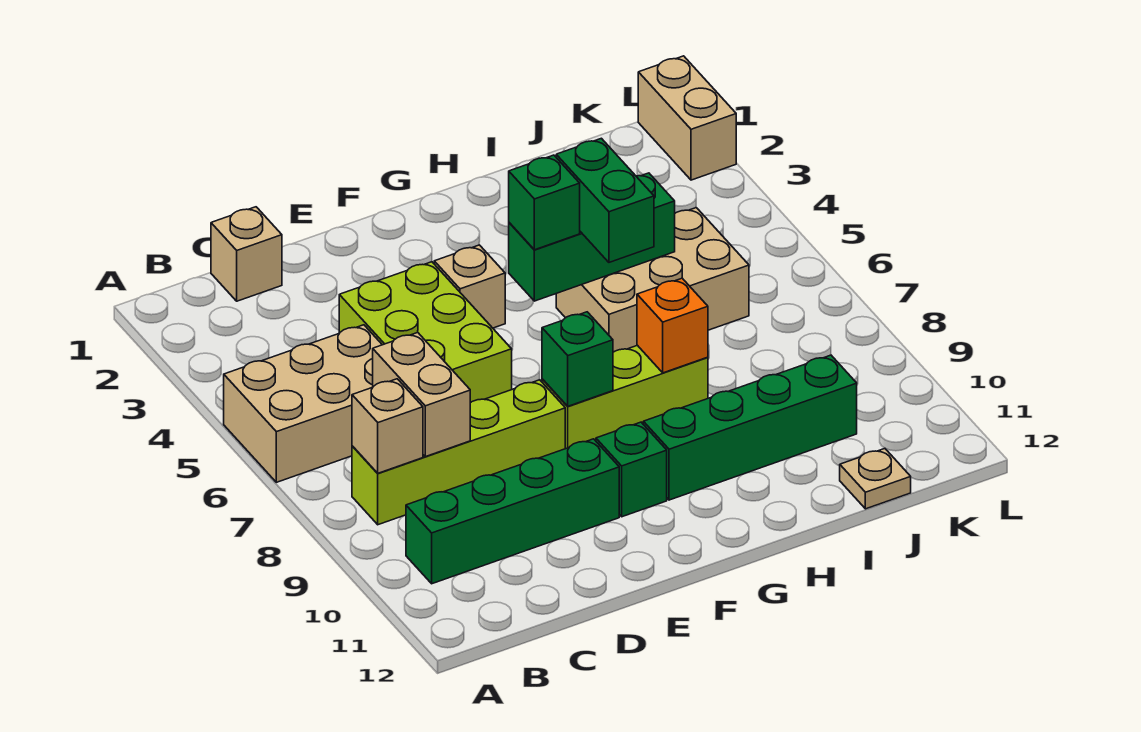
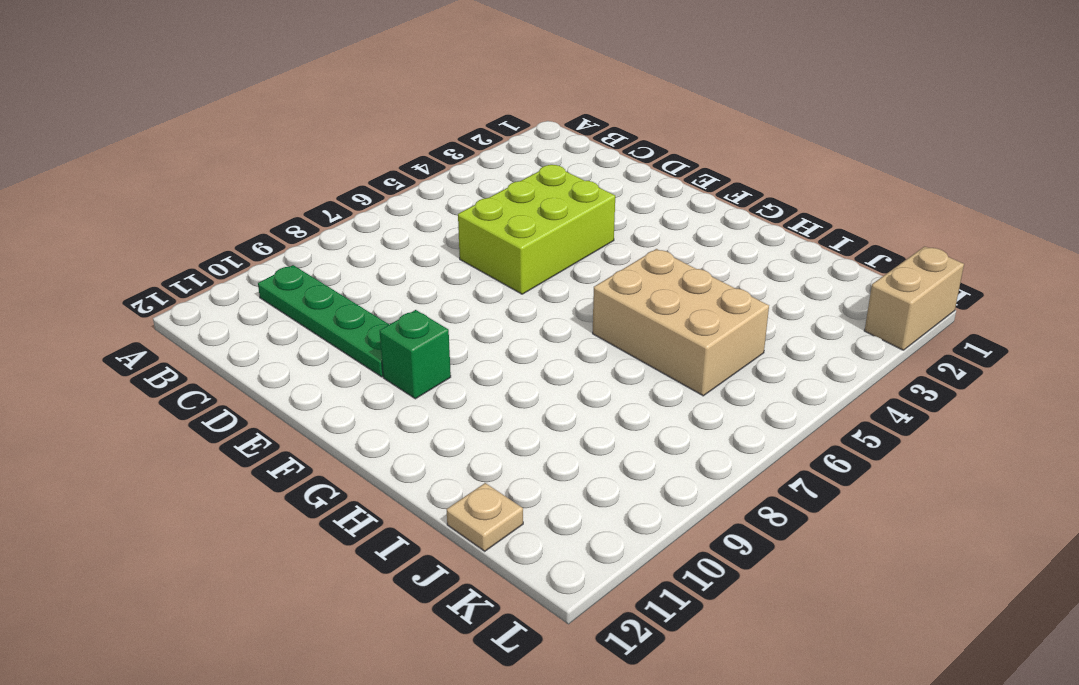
green 1x4 plate [258,265,389,377] -> green 1x4 brick [406,439,619,584]
none -> tan 2x3 brick [224,325,382,482]
none -> lime 1x4 brick [352,380,565,525]
none -> tan 1x1 brick [211,207,282,301]

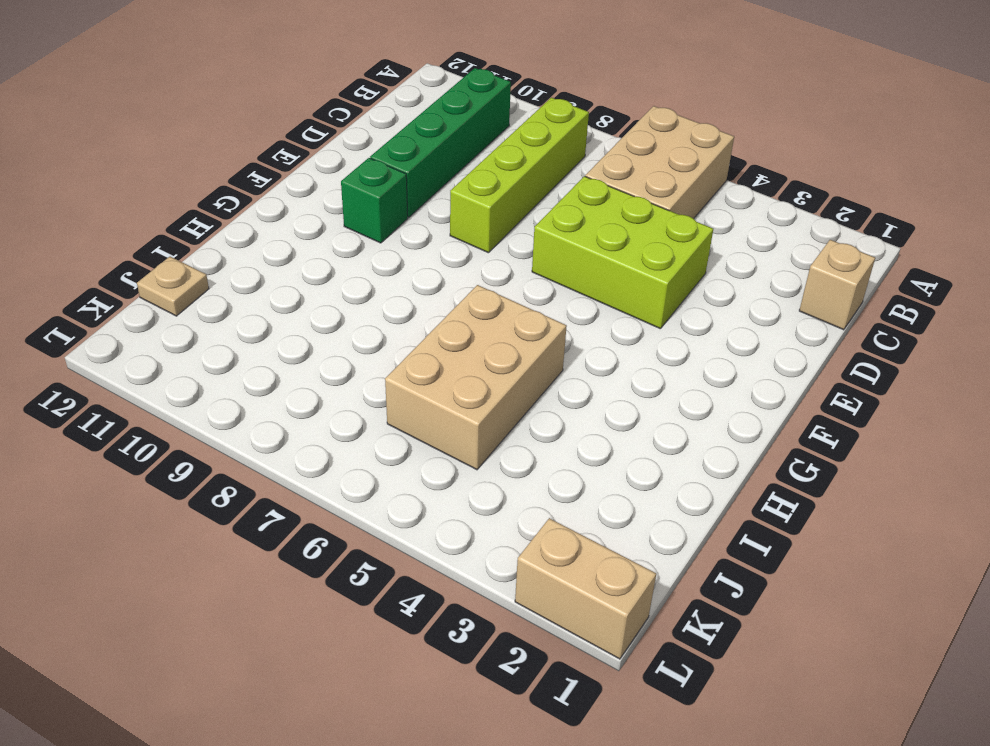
none -> tan 1x1 brick [434,245,505,328]
none -> lime 1x3 brick [542,345,708,449]
none -> green 1x4 brick [643,355,857,500]

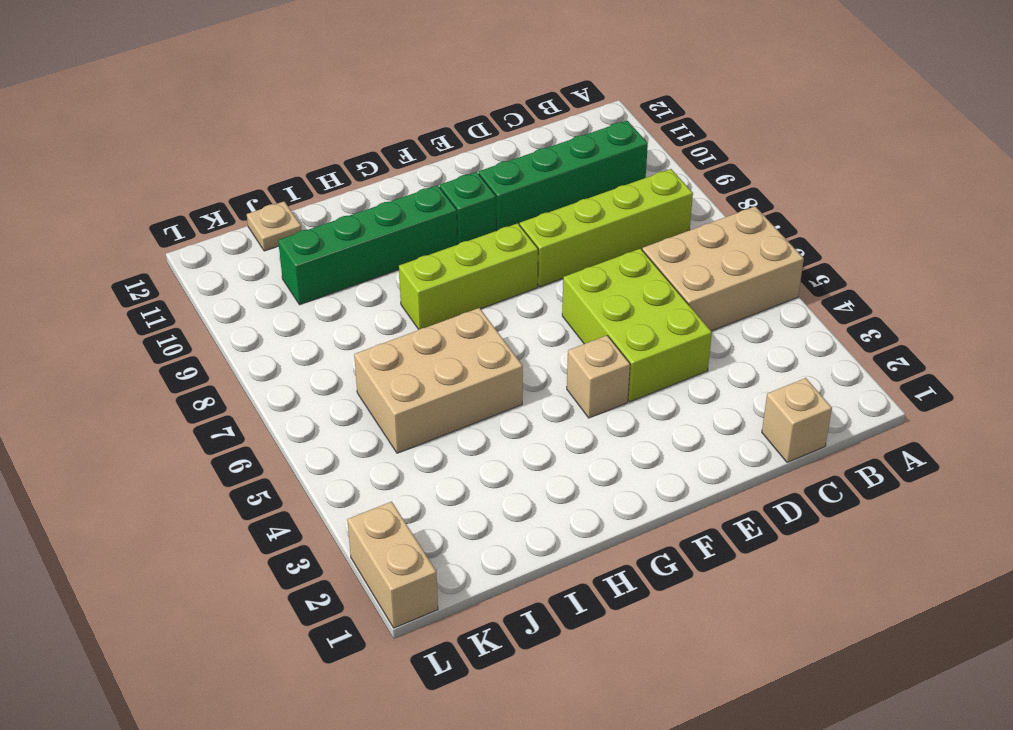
none -> tan 1x1 brick [352,379,423,473]
none -> tan 1x2 brick [373,332,470,457]
none -> green 1x1 brick [542,312,613,406]

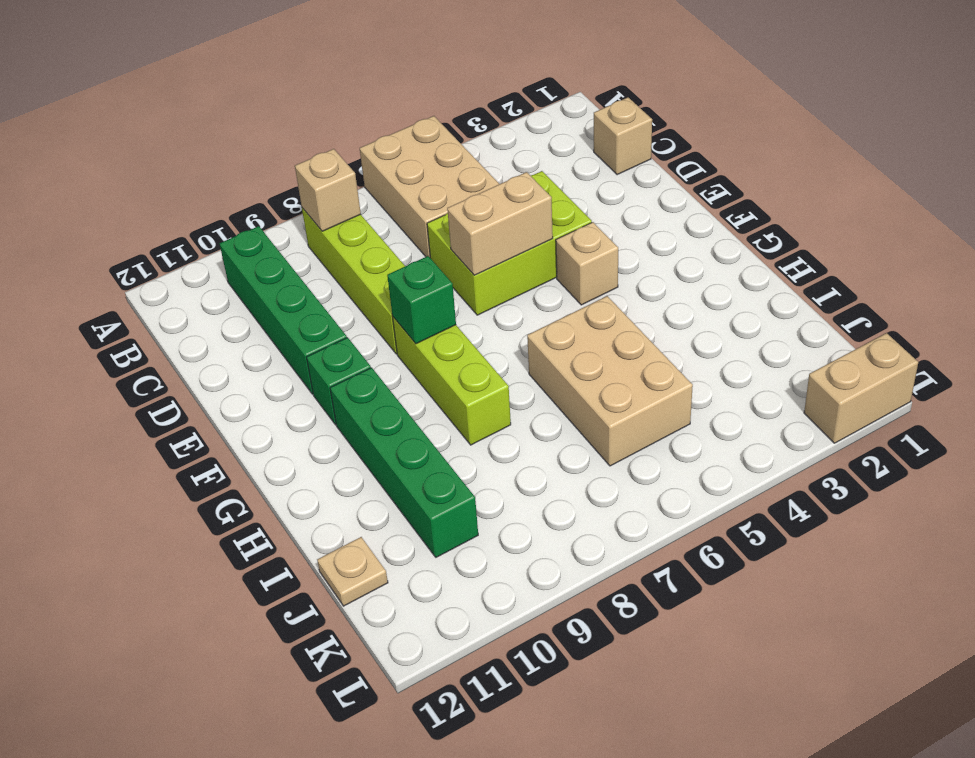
tan 1x2 brick [447,172,553,275] -> tan 1x2 brick moved to [373,332,470,457]
none -> green 1x3 brick [509,173,675,301]
none -> orange 1x1 brick [637,278,708,373]
none -> green 1x1 brick [509,155,580,250]

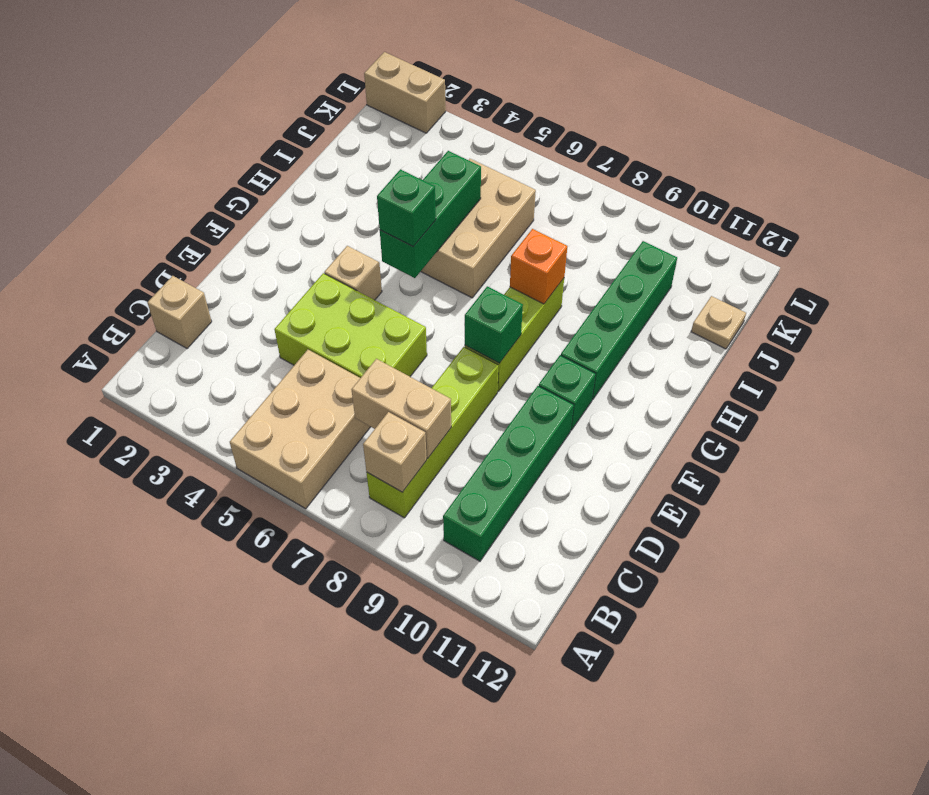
none -> green 1x2 brick [556,138,654,262]

